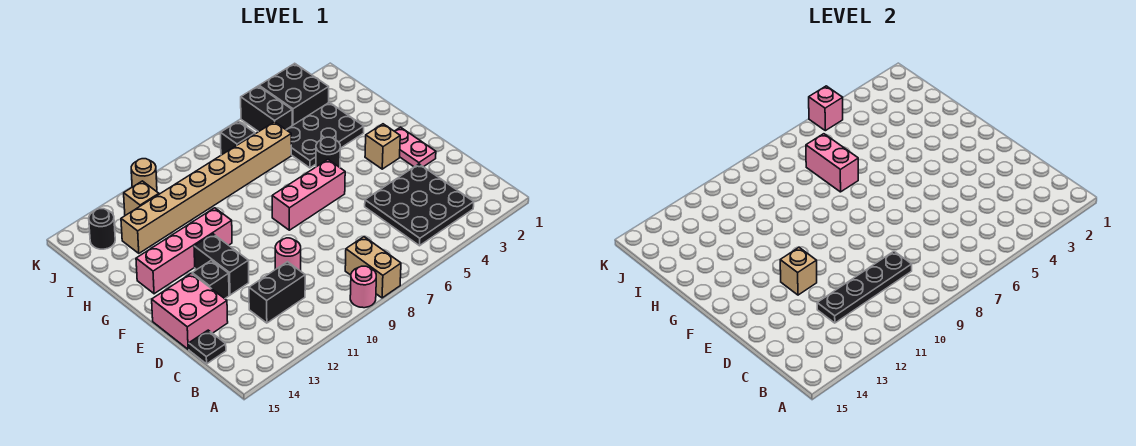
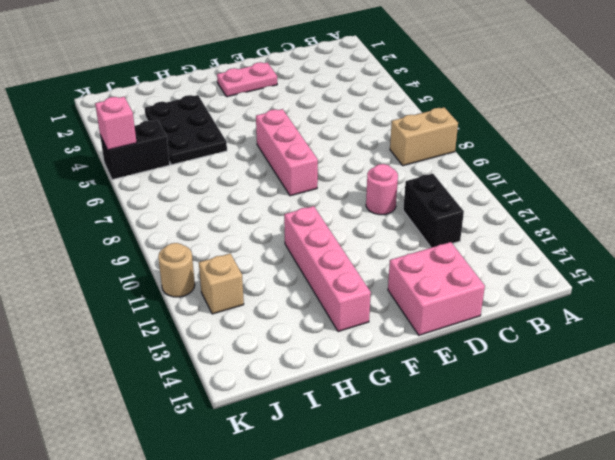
none -> pink 1x1 round brick [350,266,376,308]
none -> black 3x3 plate [365,164,474,246]
none -> black 1x1 plate [189,330,226,364]

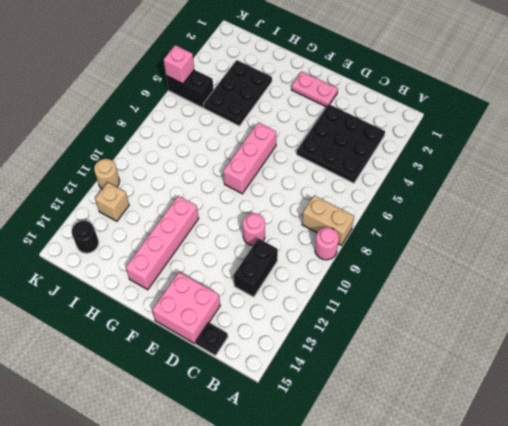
none -> black 1x2 brick [194,234,249,295]
none -> black 1x1 brick [192,260,229,299]
none -> tan 1x1 brick [365,124,400,169]

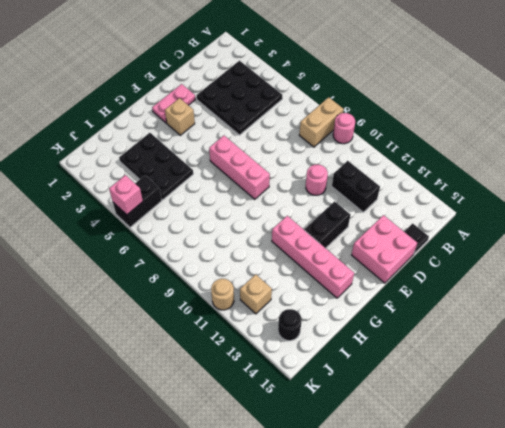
none -> black 1x1 brick [192,260,229,299]
none -> black 1x1 round brick [316,137,340,167]
none -> tan 1x8 brick [121,122,291,253]

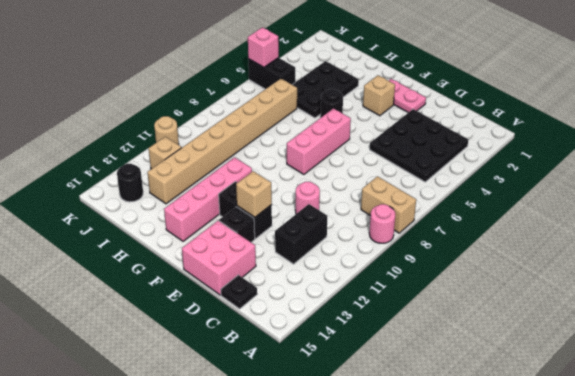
none -> black 2x2 brick [259,63,329,126]
none -> black 1x1 brick [220,121,255,155]
none -> black 1x4 plate [817,251,912,323]

